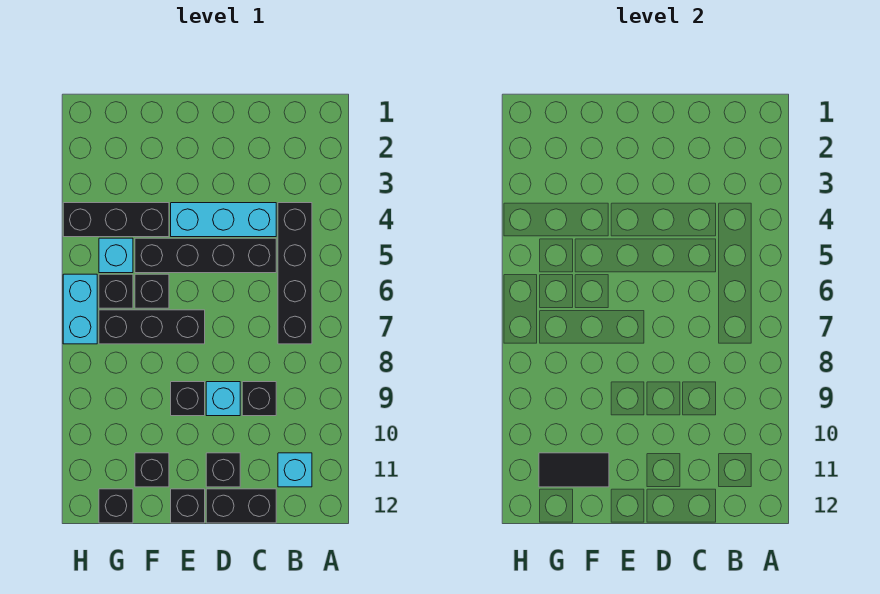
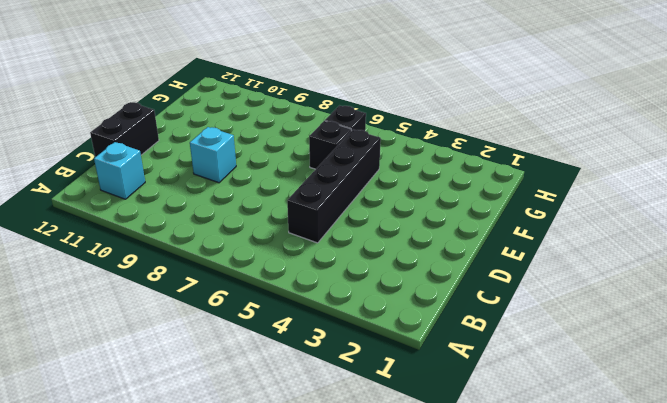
none -> black 1x4 brick [278,203,312,344]
none -> cyan 1x3 brick [171,203,276,237]
none -> black 1x1 brick [242,382,276,416]

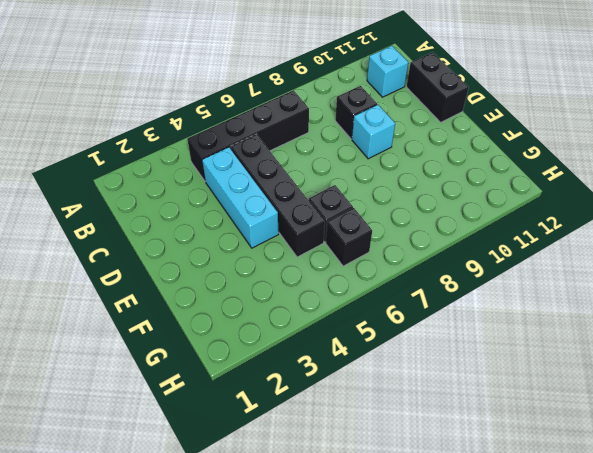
none -> black 1x1 brick [206,453,240,487]
none -> black 1x3 brick [99,310,205,344]
none -> black 1x1 brick [171,382,205,416]

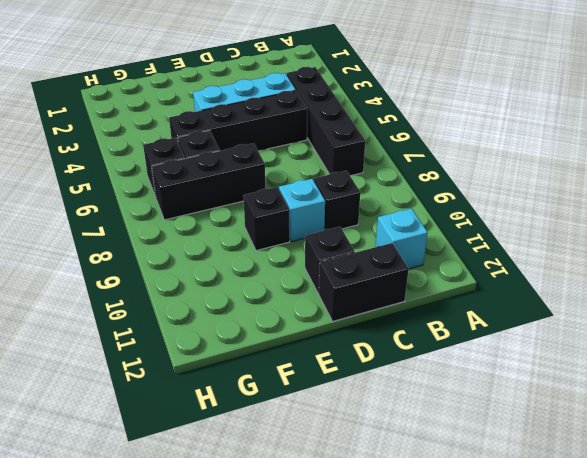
none -> black 1x1 brick [171,489,205,523]
none -> black 1x3 brick [63,203,169,237]
none -> black 1x1 brick [135,453,169,487]

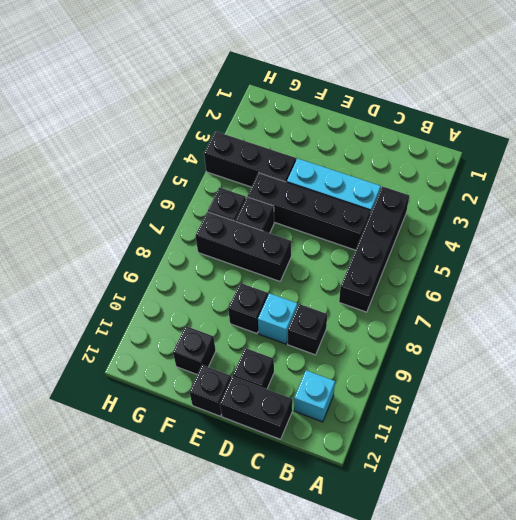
none -> cyan 1x1 brick [99,238,133,273]
none -> black 1x1 brick [99,489,133,523]
none -> cyan 1x2 brick [63,274,97,344]

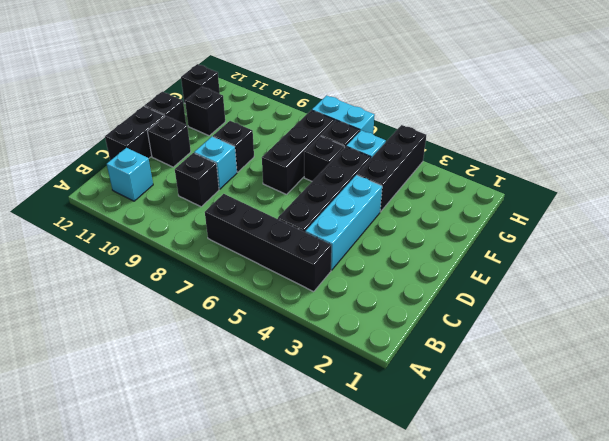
none -> black 1x2 tile [539,453,609,487]

